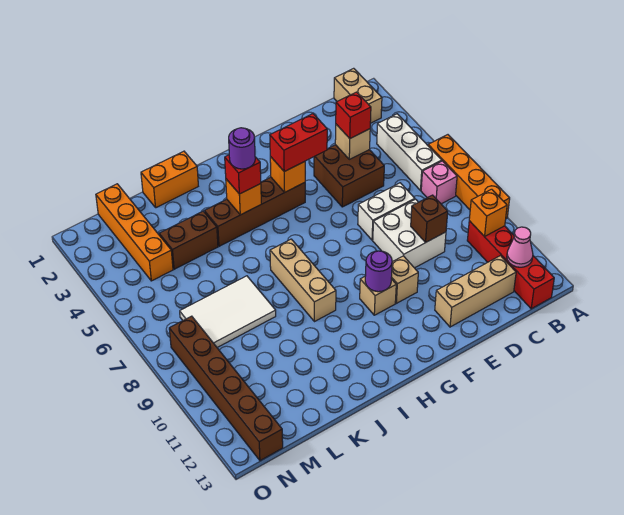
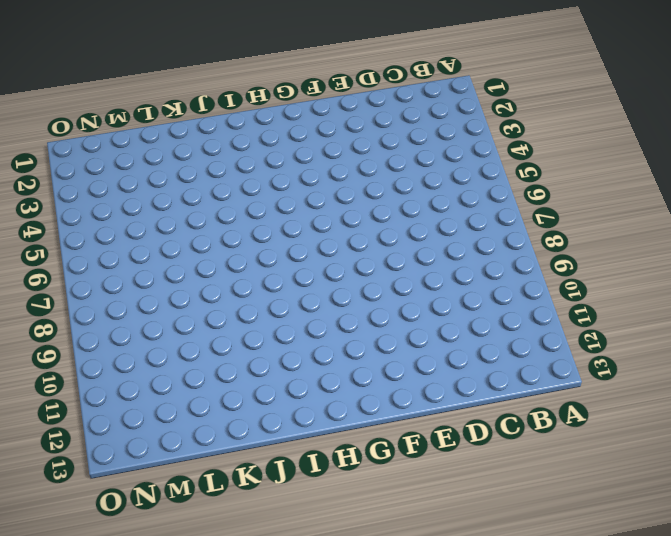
none -> orange 1x4 brick [428,135,510,219]
none -> tan 1x2 brick [334,68,382,123]
none -> white 1x3 brick [377,114,442,190]

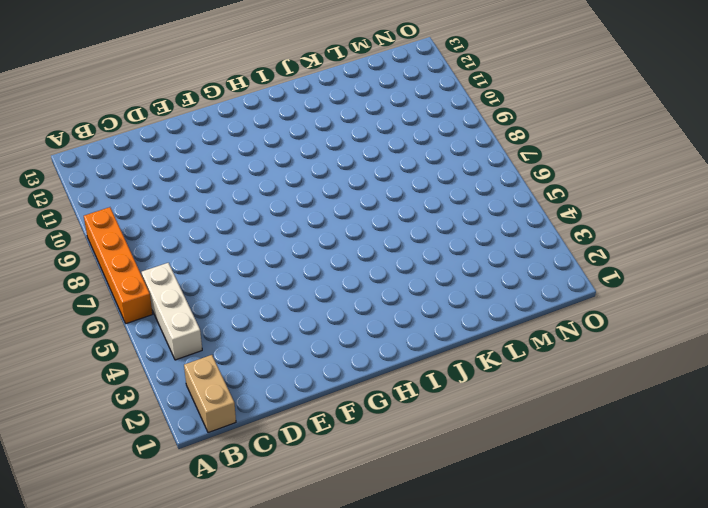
none -> pink 1x1 brick [421,161,457,204]
none -> red 1x4 brick [467,221,554,309]
none -> tan 1x3 brick [435,256,516,327]

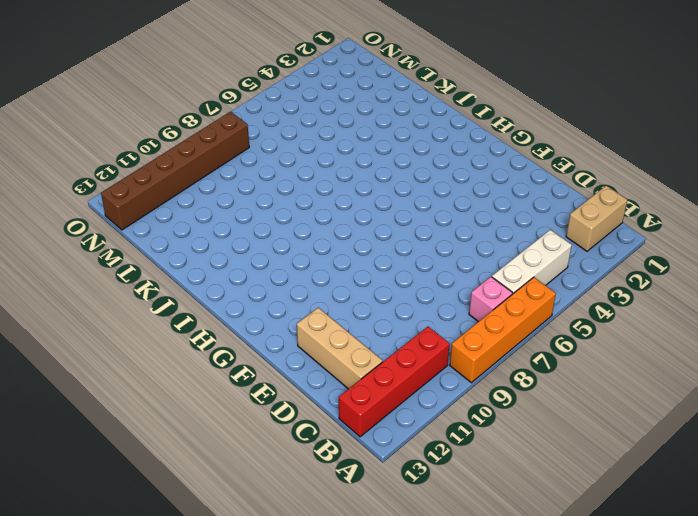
none -> brown 2x2 brick [314,145,384,207]
none -> white 1x2 brick [358,183,415,240]
none -> white 2x2 brick [373,199,446,268]

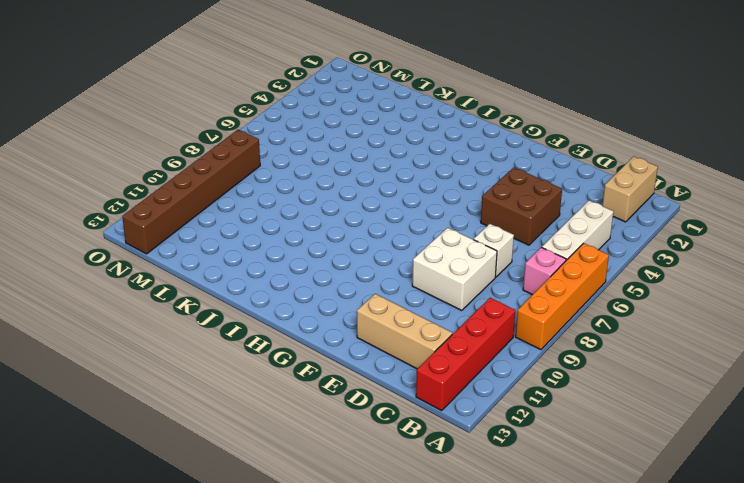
white 1x1 brick [474,224,514,277] -> white 1x2 brick [358,183,415,240]
none -> tan 1x1 brick [391,256,418,303]
none -> brown 1x4 brick [205,177,305,246]
none -> tan 1x1 brick [360,277,396,315]

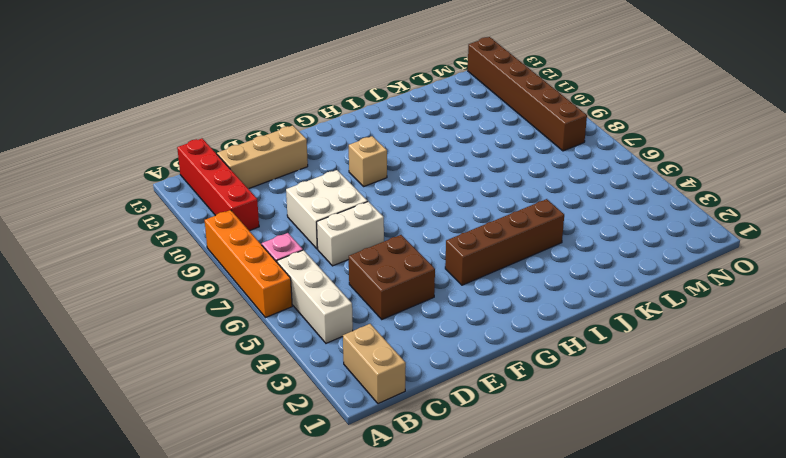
none -> tan 1x1 brick [391,256,418,303]
none -> tan 1x3 brick [270,239,336,322]
none -> orange 1x2 brick [141,151,198,208]

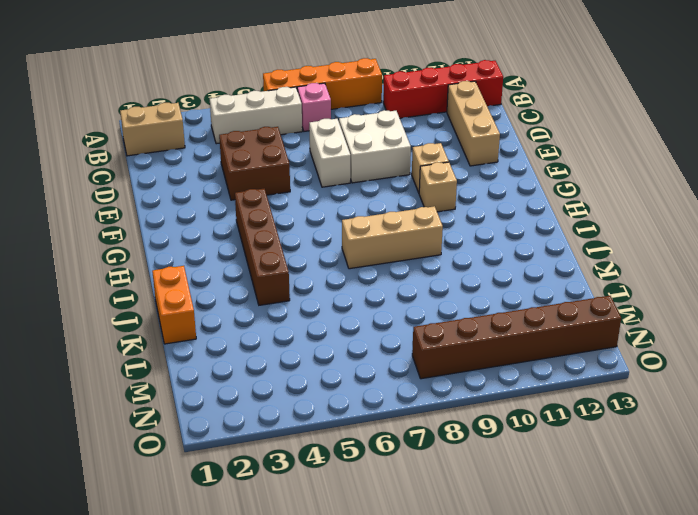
none -> brown 1x2 brick [159,211,218,269]
none -> white 2x3 tile [180,276,276,348]
none -> orange 1x4 brick [96,184,173,281]

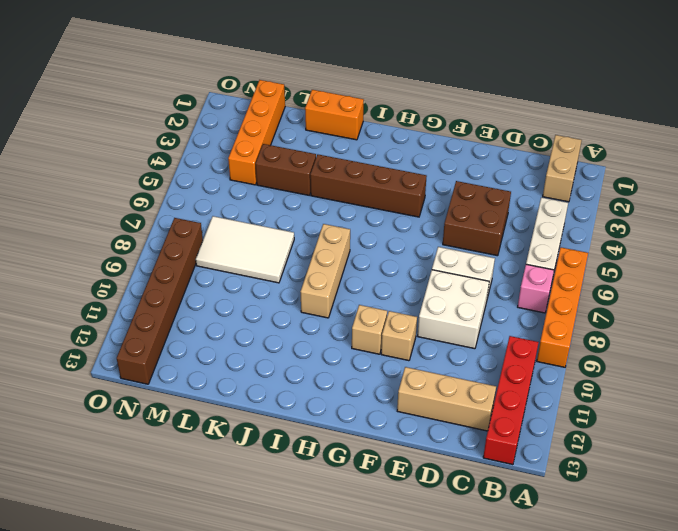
none -> orange 1x1 brick [469,189,507,237]
none -> pink 1x1 cone [507,227,533,267]
none -> tan 1x1 brick [335,124,370,159]

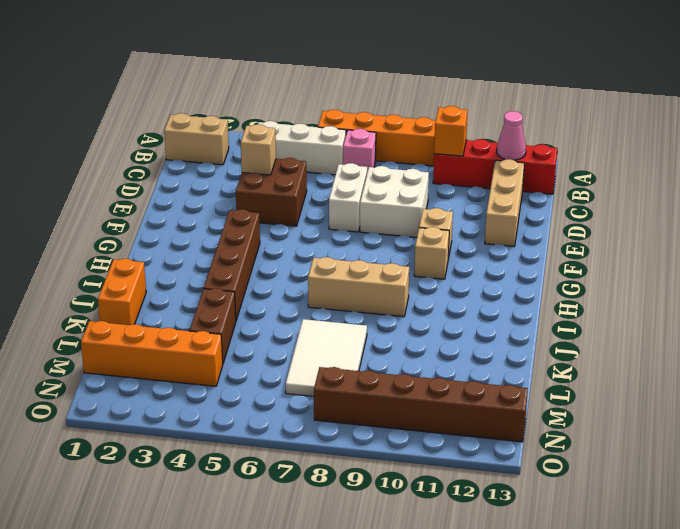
none -> brown 1x1 brick [411,195,448,242]
none -> orange 1x1 brick [270,156,305,192]
none -> purple 1x1 round brick [365,251,392,292]

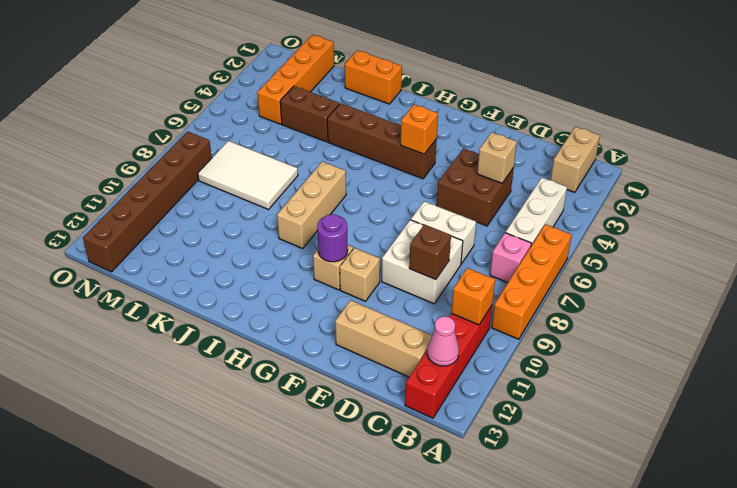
none -> orange 1x1 brick [226,179,261,215]
none -> red 1x1 brick [336,92,371,138]
none -> red 1x2 brick [270,114,327,172]

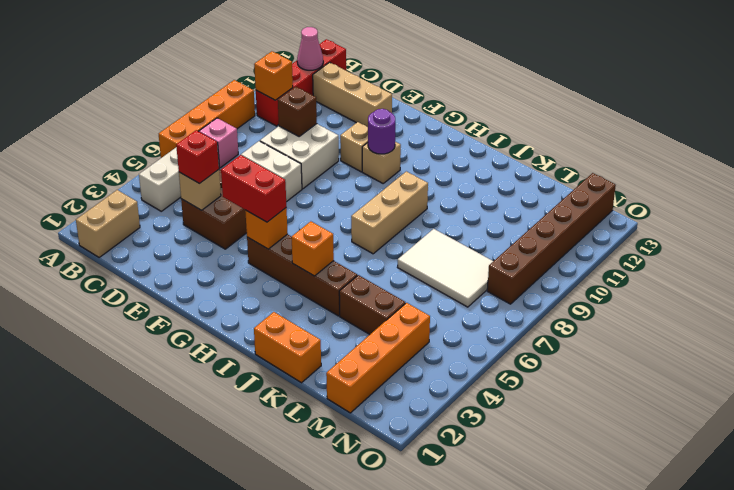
none -> red 1x1 brick [225,155,261,194]
none -> purple 1x1 round brick [229,128,255,169]

